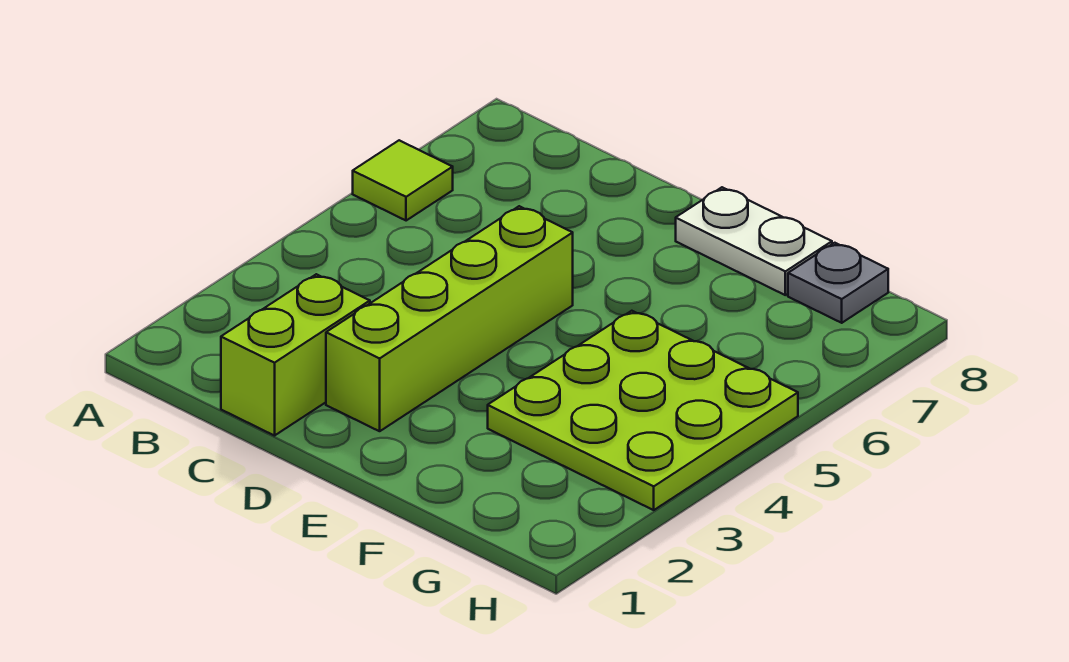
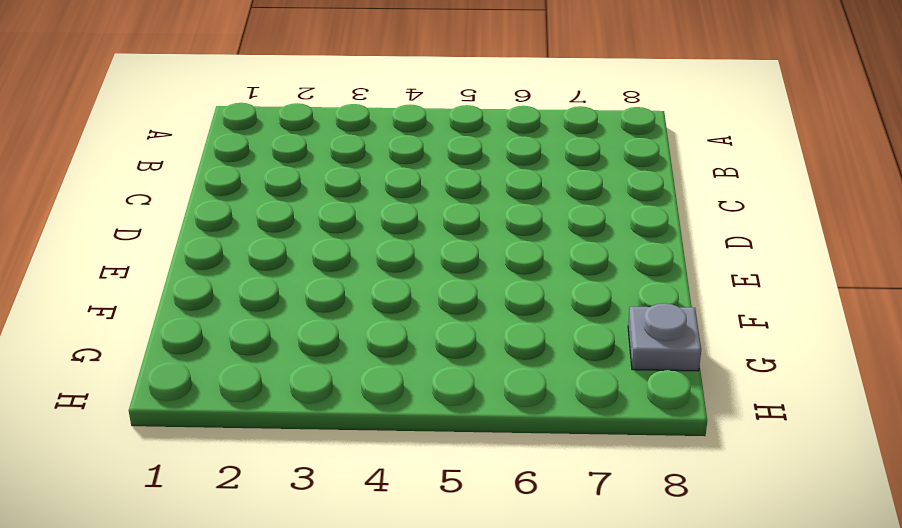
none -> lime 1x1 tile [353,140,453,221]
none -> lime 1x2 brick [221,274,370,436]

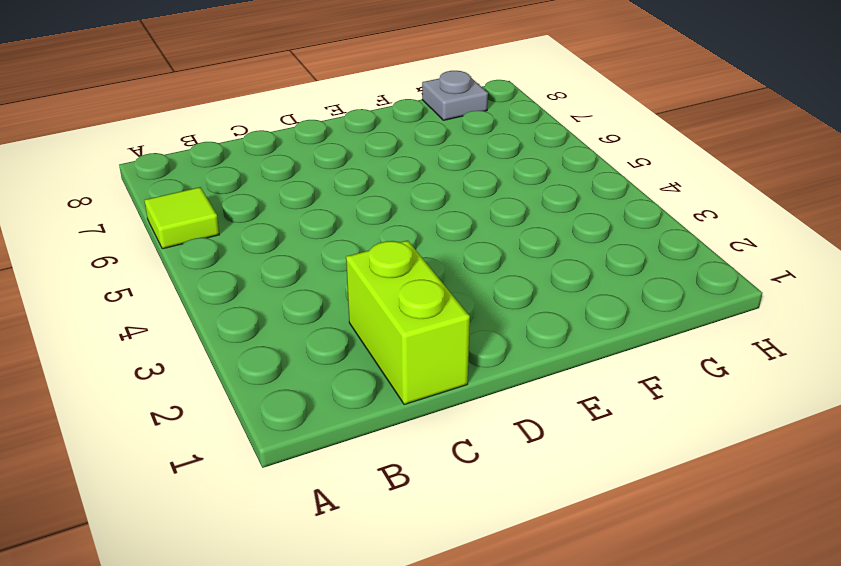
none -> lime 1x4 brick [326,206,573,431]
none -> white 1x2 plate [676,187,832,295]

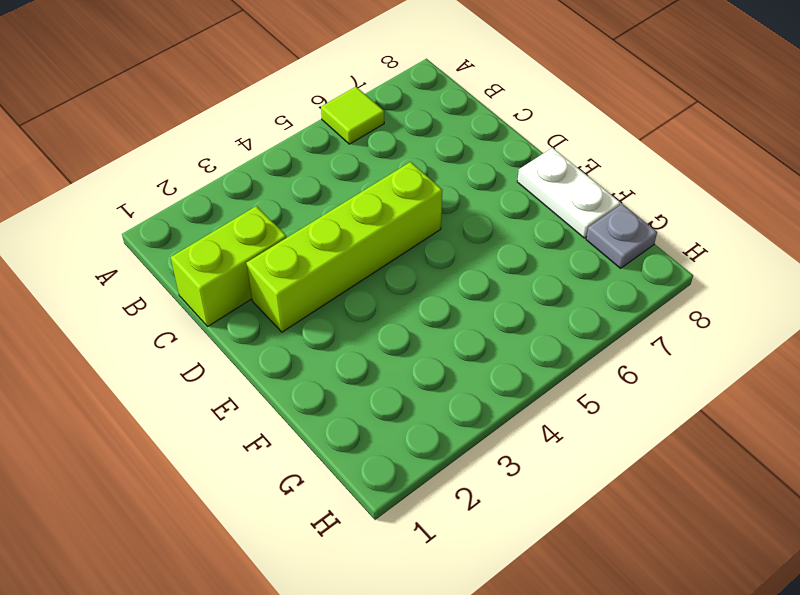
none -> lime 3x3 plate [488,311,798,510]

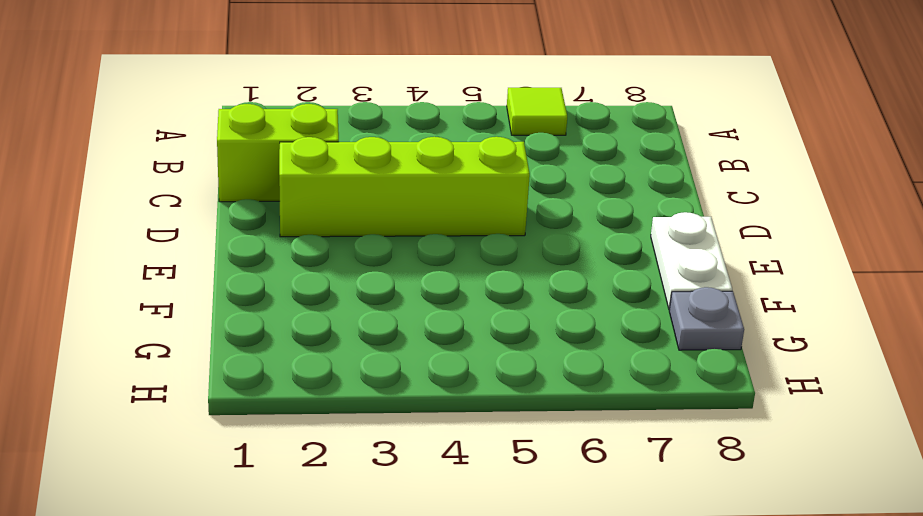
none -> lime 3x3 plate [488,311,798,510]

